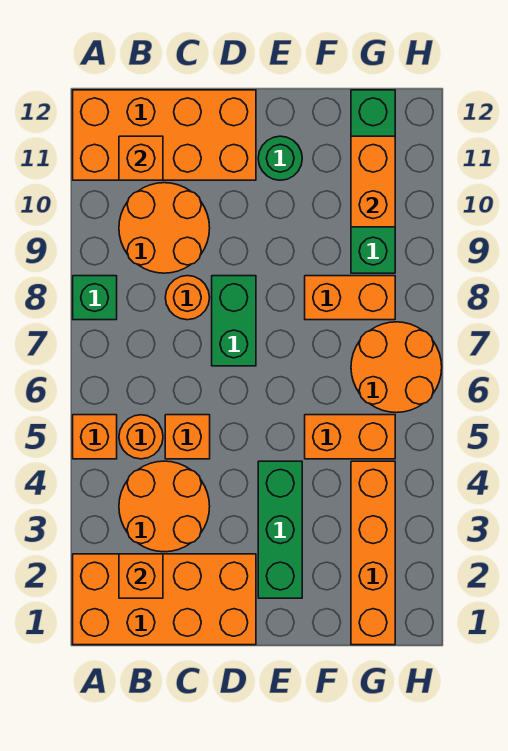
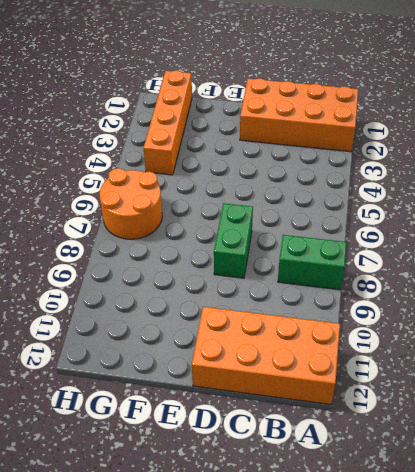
green 1x2 brick [278,235,347,290] -> green 1x1 brick [73,276,117,320]
none -> orange 1x1 brick [73,415,117,459]
none -> orange 2x2 round brick [119,461,210,552]
none -> orange 1x1 round brick [119,415,163,459]

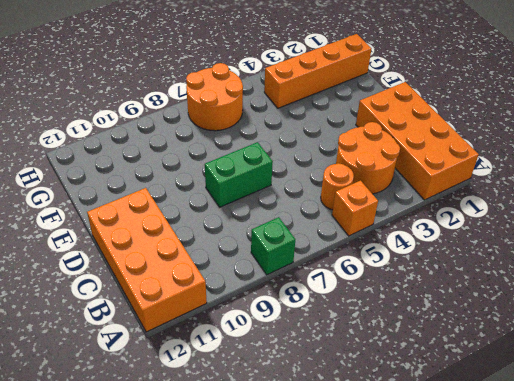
none -> orange 2x2 round brick [119,183,210,273]
none -> orange 1x1 brick [165,415,210,459]
none -> orange 1x1 round brick [165,276,210,320]

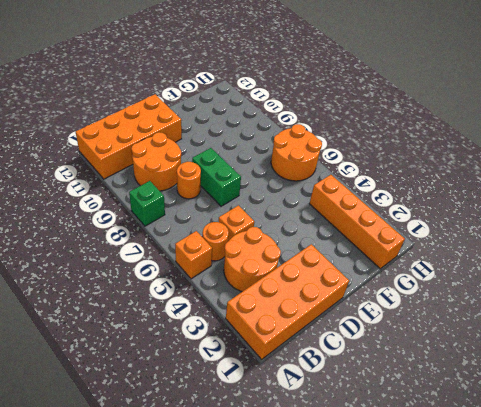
none -> green 1x3 brick [258,461,302,598]
none -> green 1x1 round brick [258,136,302,180]
none -> orange 1x2 brick [305,415,395,459]

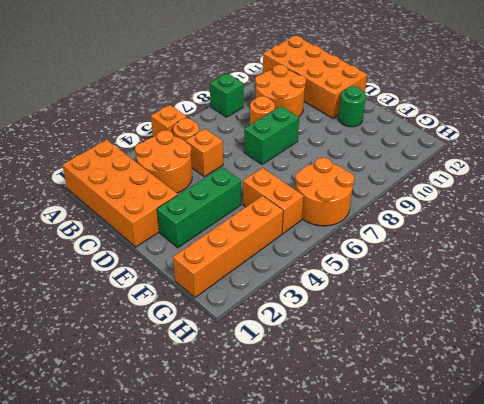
none -> orange 1x2 brick [305,276,395,320]
none -> green 1x4 brick [351,90,395,273]
none -> orange 1x1 brick [119,554,163,598]

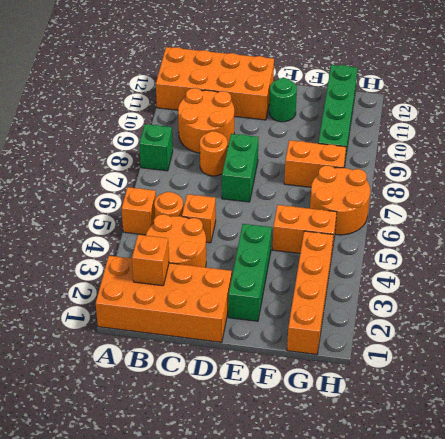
none -> orange 1x1 brick [119,136,163,180]
none -> orange 1x2 brick [351,136,395,227]

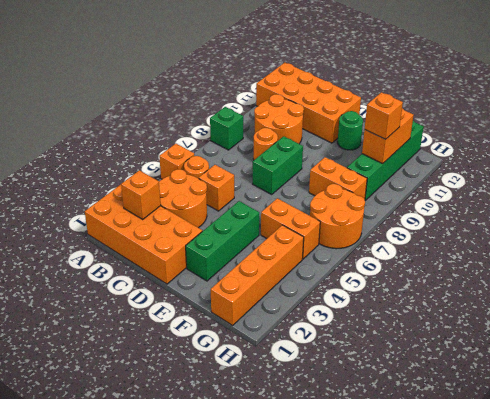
orange 1x1 brick [365,92,403,139] -> orange 1x1 brick moved to [119,136,163,180]

